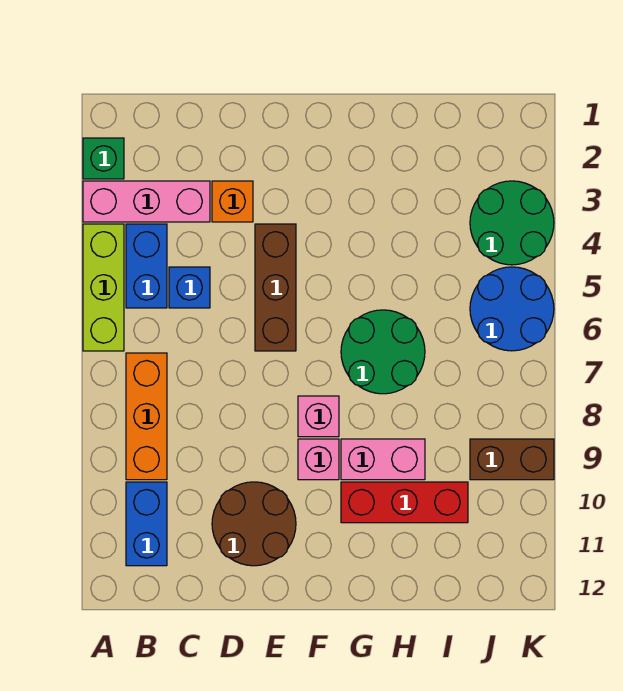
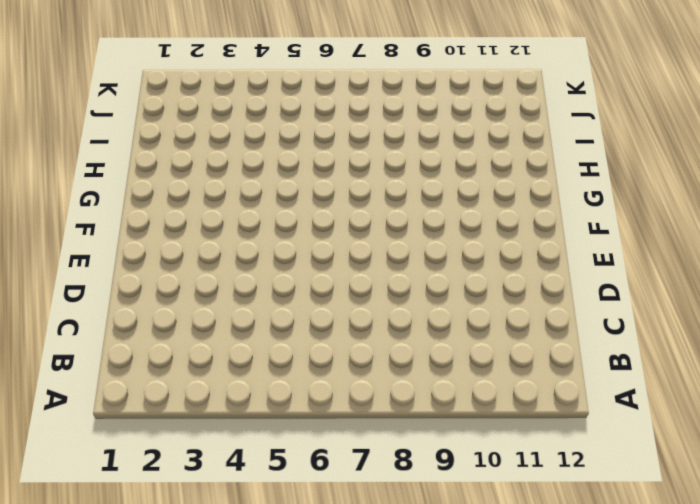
none -> green 1x1 brick [83,138,124,179]
none -> pink 1x3 brick [83,181,210,222]
none -> lime 1x3 brick [83,224,124,351]

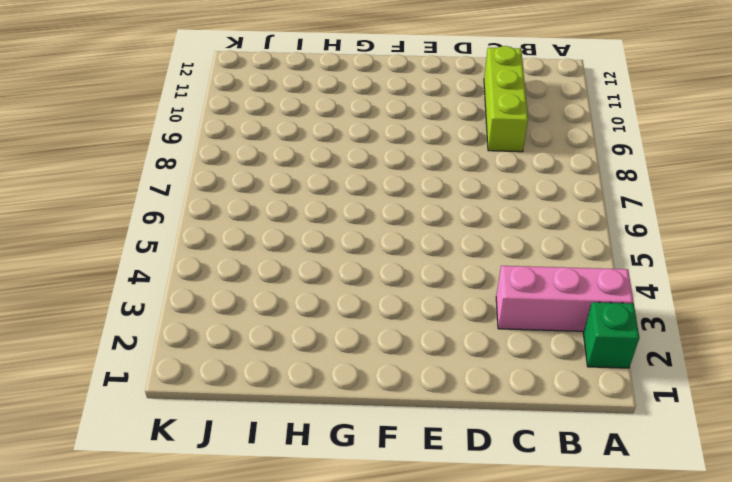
lime 1x3 brick [484,46,528,152] -> lime 1x3 brick moved to [83,224,124,351]
none -> blue 1x2 brick [126,224,167,308]
none -> orange 1x3 brick [126,353,167,480]
none -> blue 1x2 brick [126,482,167,566]

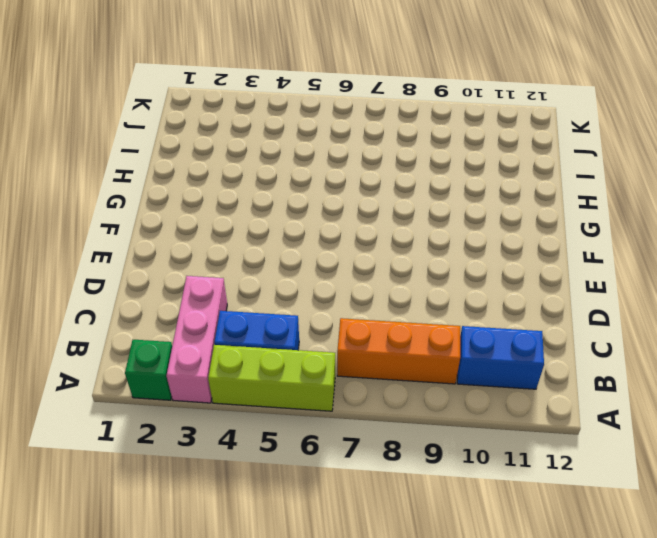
none -> blue 1x1 brick [169,267,210,308]
none -> orange 1x1 brick [212,181,253,222]
none -> brown 2x2 round brick [212,482,296,566]

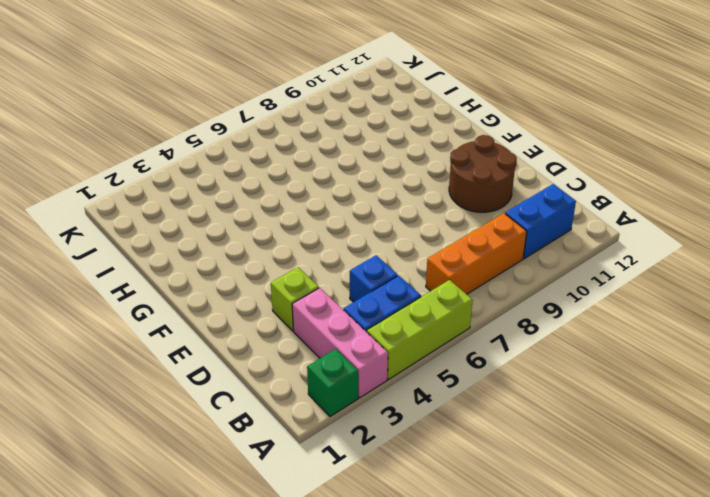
lime 1x1 brick [271,267,319,331] -> orange 1x1 brick [212,181,253,222]
none -> brown 1x3 brick [255,224,296,351]
none -> pink 1x1 brick [298,396,339,437]
none -> pink 1x1 brick [298,439,339,480]

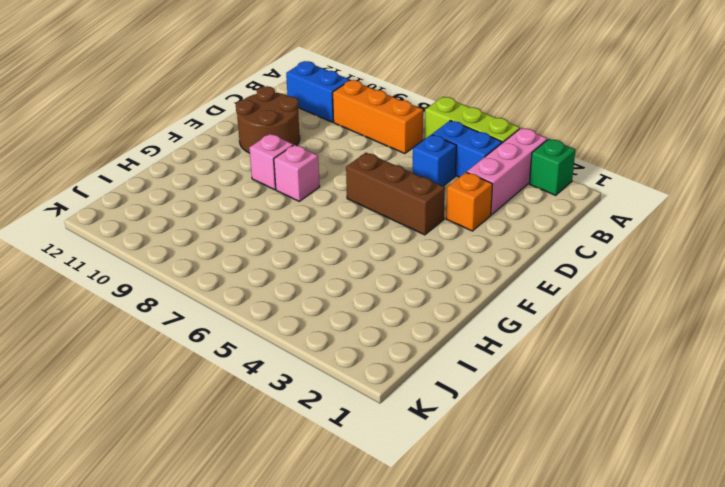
none -> green 2x2 round brick [341,310,425,394]
none -> pink 1x2 brick [341,439,425,480]
none -> red 1x3 brick [341,482,468,523]

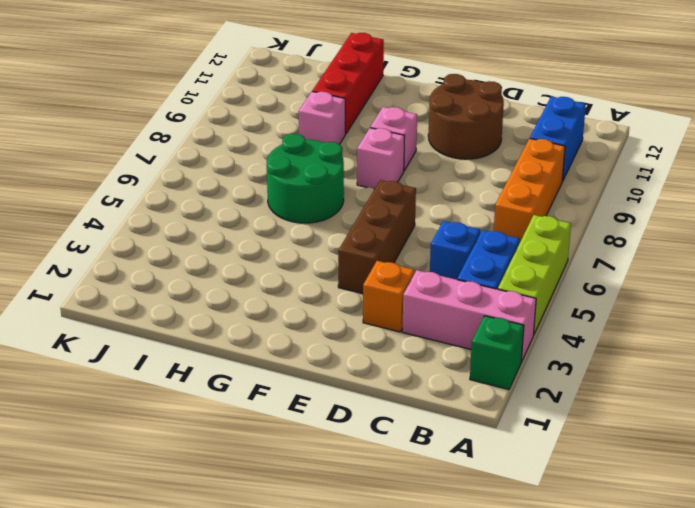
pink 1x1 brick [299,92,345,144] -> pink 1x2 brick [341,439,425,480]
red 1x3 brick [312,33,384,134] -> red 1x3 brick turned to [341,482,468,523]
none -> green 2x2 round brick [470,181,554,265]
none -> blue 2x2 round brick [470,267,554,351]
none -> brown 1x2 brick [470,439,554,480]

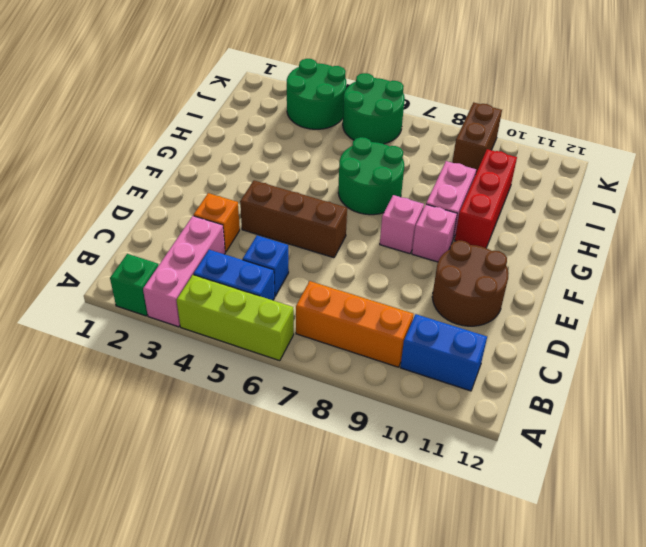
green 2x2 round brick [343,73,405,144] -> blue 2x2 round brick [470,267,554,351]

